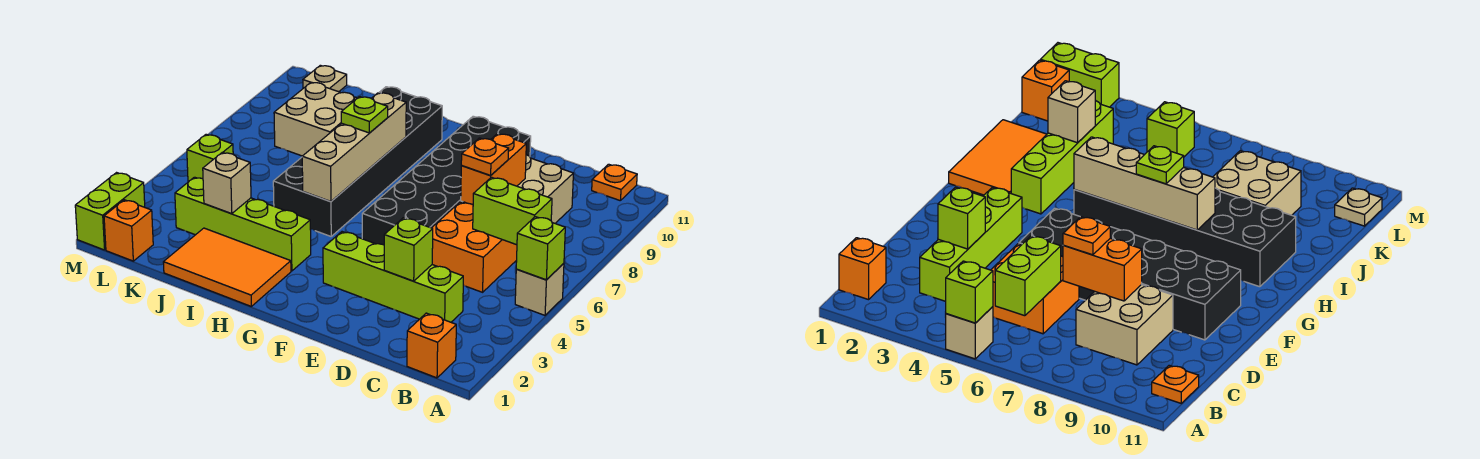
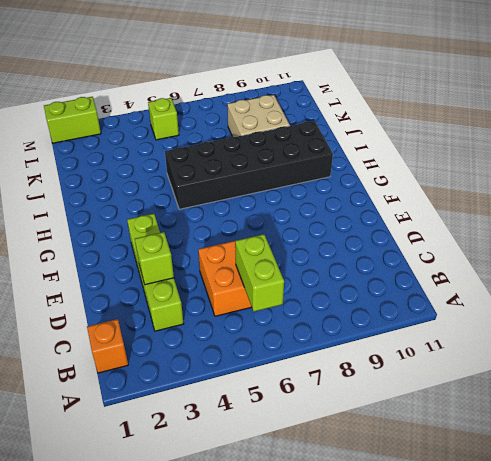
none -> tan 1x1 brick [515,263,564,315]
none -> orange 1x1 plate [592,164,637,201]
none -> tan 2x2 brick [517,155,573,223]

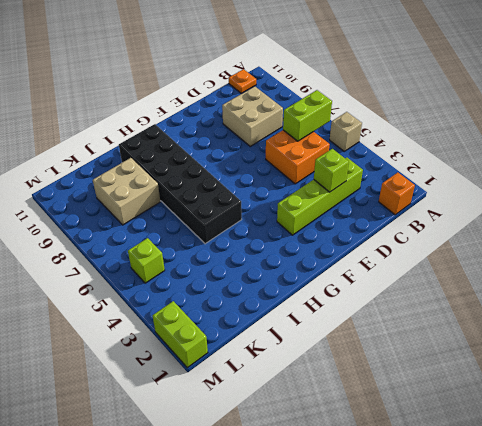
none -> black 2x6 brick [362,116,531,245]
none -> orange 2x3 tile [163,228,291,306]
none -> lime 1x4 brick [175,177,311,271]

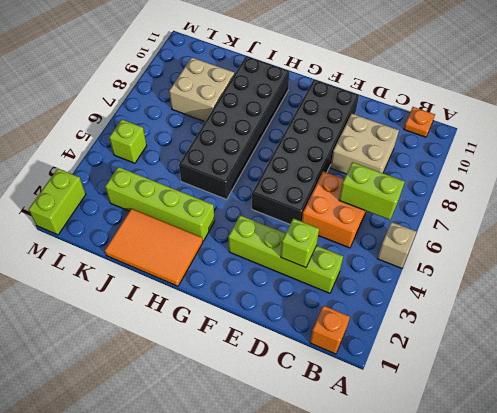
none -> orange 1x1 brick [104,200,153,261]
none -> tan 1x1 plate [303,65,347,92]
none -> lime 1x1 brick [516,217,565,280]

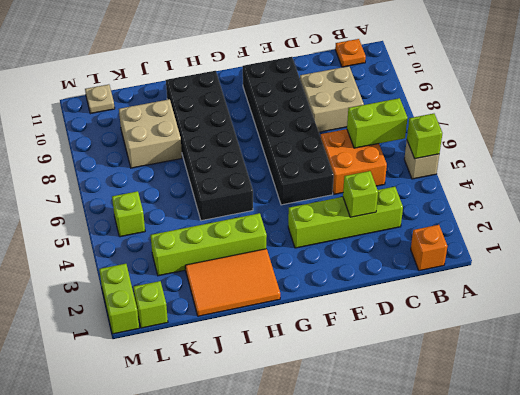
lime 1x1 brick [133,281,168,328] -> orange 1x1 brick [104,200,153,261]
none -> orange 1x2 brick [461,134,526,205]
none -> tan 1x4 brick [302,93,406,202]
none -> tan 1x1 brick [203,152,251,214]

